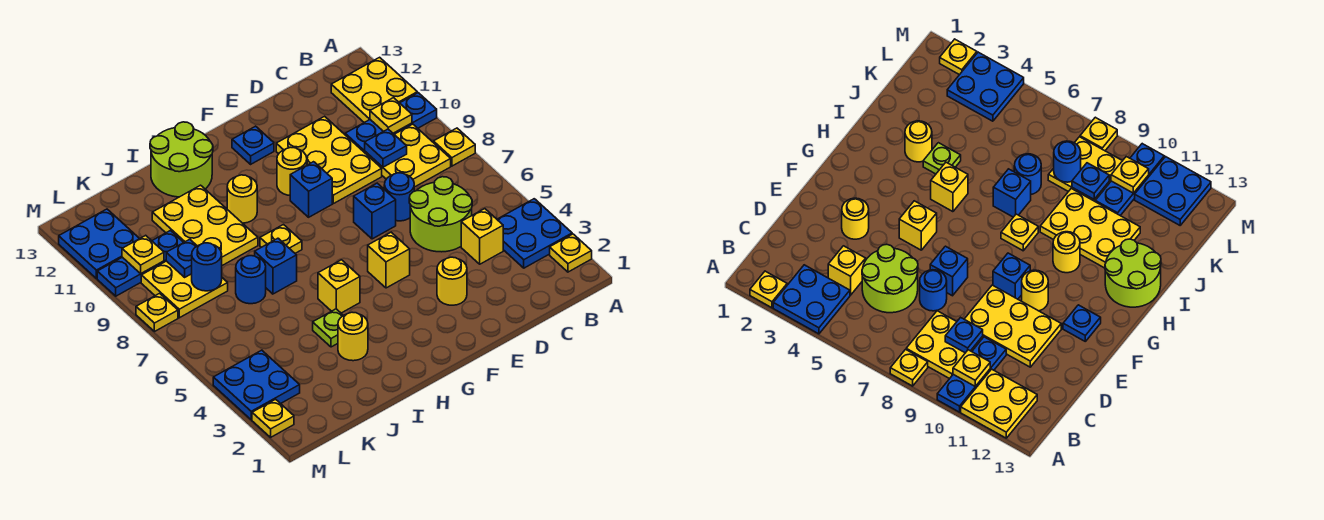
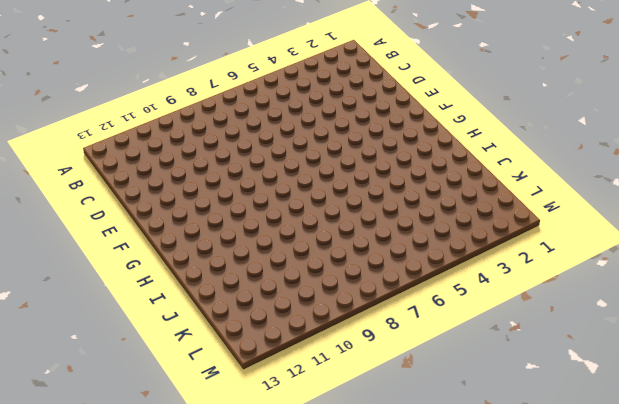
none -> yellow 1x1 plate [550,234,592,272]
none -> blue 2x2 plate [497,199,572,268]
none -> yellow 1x1 plate [433,128,475,166]
none -> blue 1x3 plate [345,93,437,153]

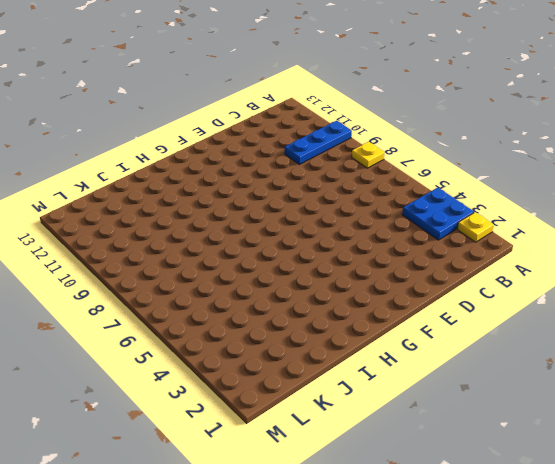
none -> yellow 2x2 plate [331,57,417,123]
none -> yellow 2x2 plate [365,124,451,187]
none -> yellow 1x1 brick [461,209,503,264]
none -> lime 2x2 round brick [409,177,472,252]

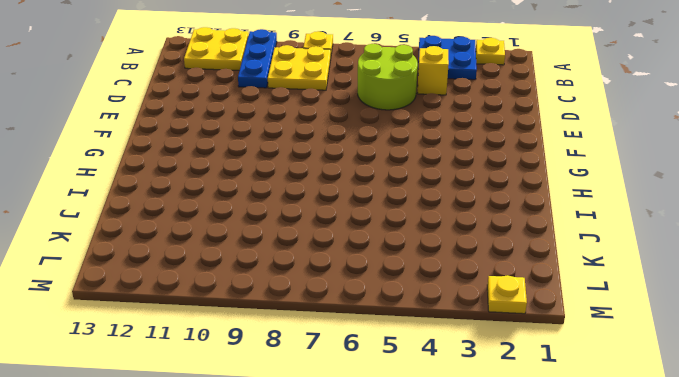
none -> blue 1x1 round brick [384,173,414,221]
none -> yellow 2x3 plate [276,116,382,204]
none -> yellow 1x1 round brick [437,257,467,305]
none -> blue 1x1 brick [354,183,396,239]

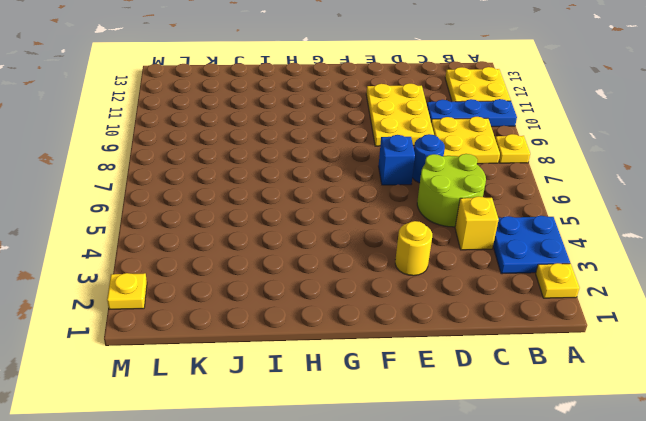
none -> yellow 1x1 brick [368,232,410,288]
none -> blue 1x1 brick [290,162,332,217]
none -> yellow 1x1 round brick [277,147,307,195]
none -> blue 1x1 plate [232,126,274,164]

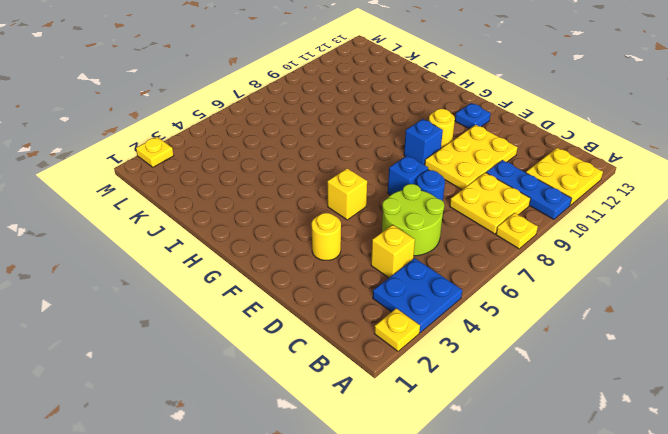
none -> yellow 1x1 brick [318,260,360,313]
none -> yellow 1x1 plate [260,225,302,253]
none -> yellow 1x1 round brick [227,175,257,223]
none -> lime 2x2 round brick [150,122,213,197]

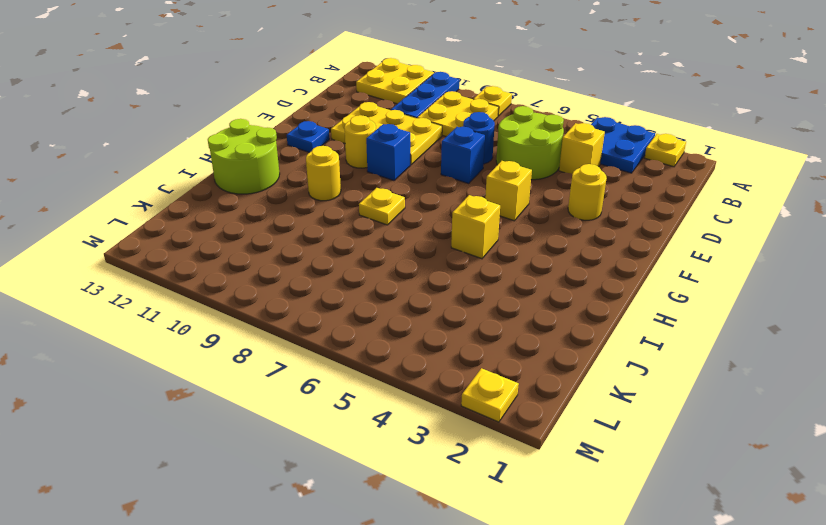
none -> yellow 1x1 round brick [338,312,368,361]
none -> lime 1x1 plate [313,309,343,347]
none -> blue 1x1 brick [255,238,297,294]
none -> yellow 2x3 plate [152,185,258,266]

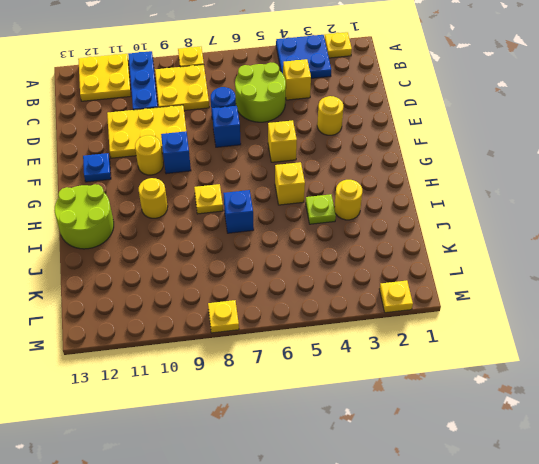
none -> yellow 2x3 plate [152,185,258,266]
none -> blue 1x1 round brick [236,256,266,304]
none -> yellow 2x2 plate [141,261,228,318]
none -> blue 1x3 plate [97,231,184,296]

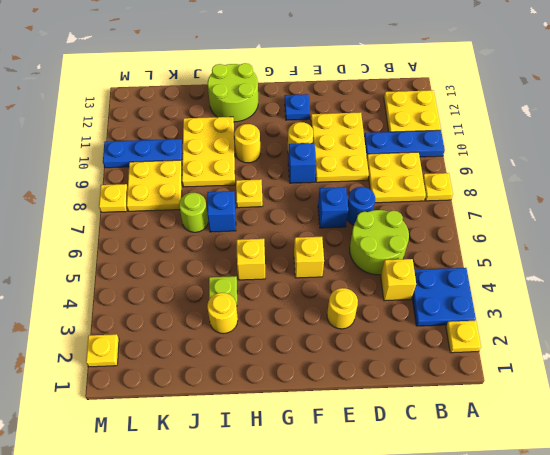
lime 1x1 round brick [179,193,208,232] -> blue 1x1 round brick [236,256,266,304]
none -> blue 2x2 plate [213,350,300,420]
none -> blue 2x2 plate [59,209,140,279]
none -> yellow 1x1 plate [370,98,412,133]
none -> blue 1x1 plate [365,129,407,167]

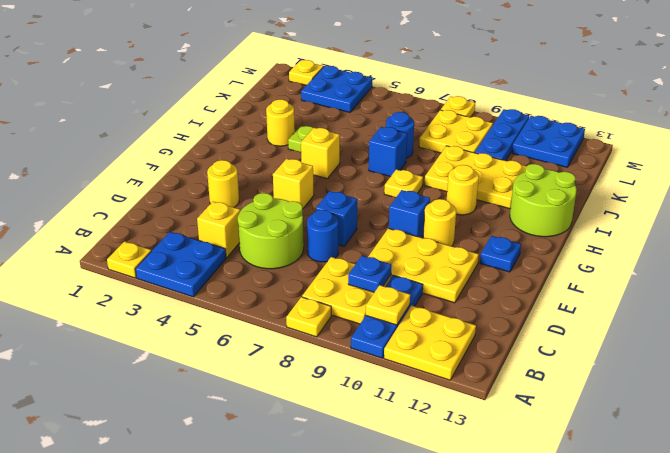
none -> blue 1x1 round brick [192,243,222,291]
none -> blue 1x1 plate [166,239,197,277]
none -> yellow 1x1 plate [122,235,164,273]

